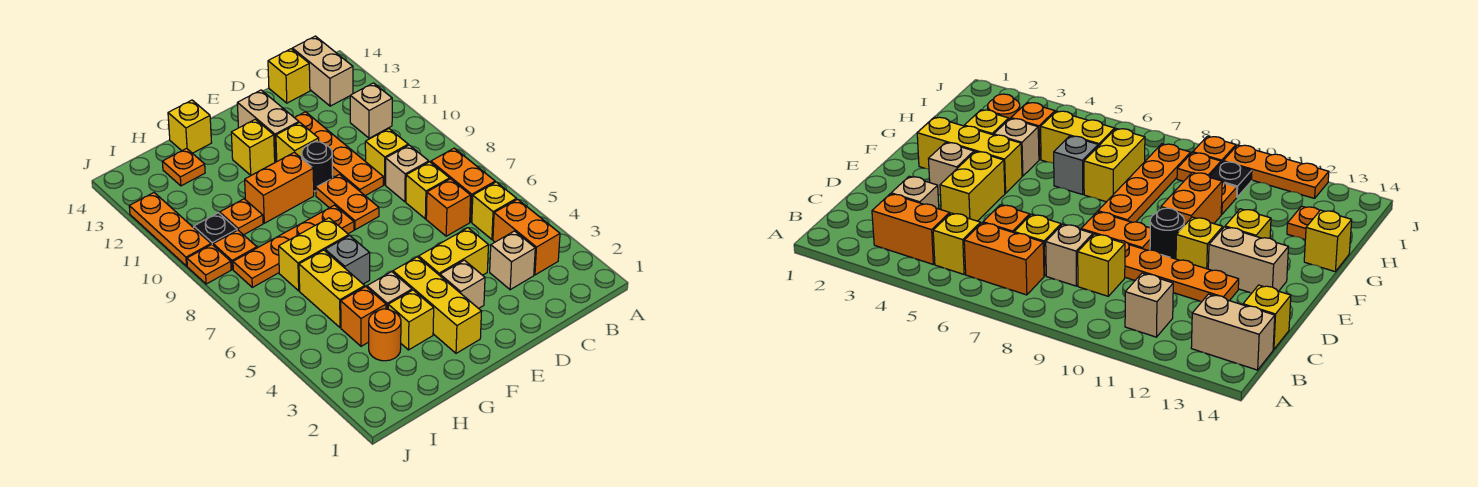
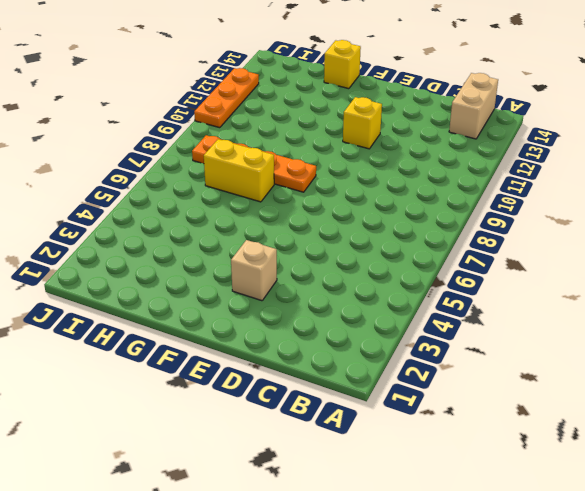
none -> orange 1x2 brick [493,199,560,275]
none -> yellow 1x1 brick [472,182,517,239]
none -> orange 1x2 brick [431,148,495,222]
none -> tan 1x1 brick [350,83,392,138]

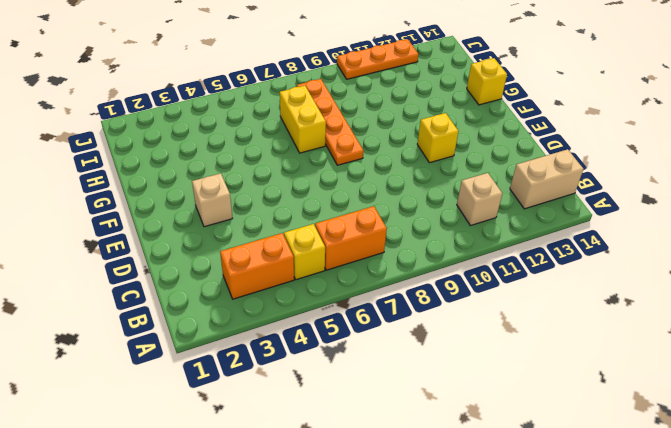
none -> tan 1x1 brick [490,231,535,290]
none -> orange 1x1 brick [426,179,471,236]
none -> yellow 1x1 brick [406,162,450,219]
none -> tan 1x1 brick [386,145,429,202]

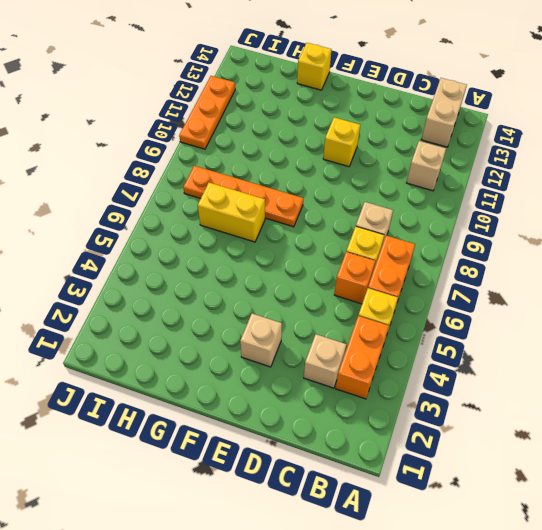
none -> yellow 1x1 brick [365,129,408,185]
none -> yellow 1x1 brick [268,49,310,103]
none -> yellow 1x2 brick [419,228,488,275]
none -> orange 1x4 plate [295,112,383,196]

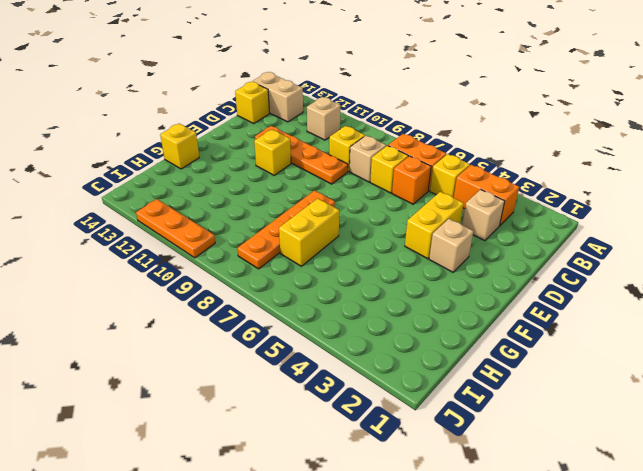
none -> orange 1x2 plate [316,174,379,230]
none -> black 1x1 round brick [302,142,333,191]
none -> tan 1x2 brick [237,90,299,162]
none -> yellow 1x3 brick [393,257,482,353]

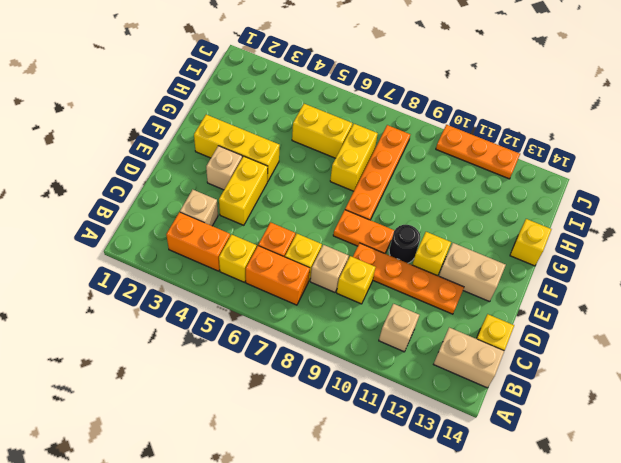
none -> orange 1x2 brick [245,152,314,223]
none -> yellow 1x1 brick [231,119,275,175]
none -> yellow 1x1 brick [388,290,434,350]
none -> tan 1x1 brick [367,272,412,309]

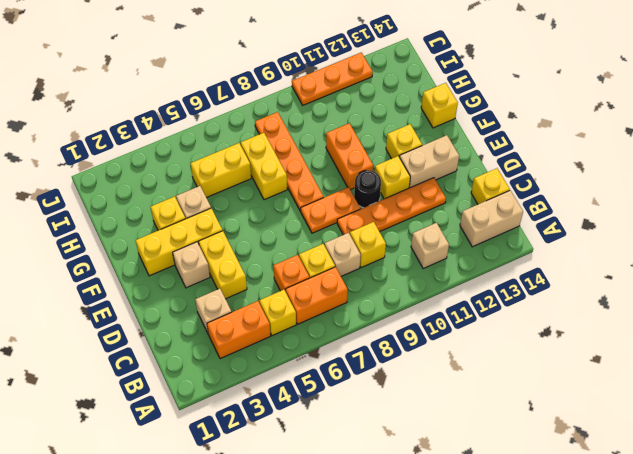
none -> grey 1x1 brick [325,236,370,284]
none -> orange 1x1 round brick [369,309,401,361]
none -> orange 1x1 brick [341,287,386,346]
none -> orange 1x1 plate [220,199,263,235]

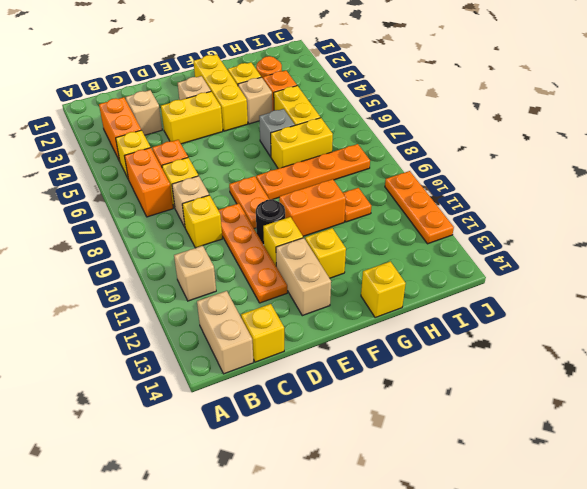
none -> orange 1x1 plate [162,148,205,186]
none -> orange 1x1 plate [213,230,257,269]
none -> black 1x1 plate [194,213,237,245]
none -> orange 1x1 plate [187,245,231,284]

